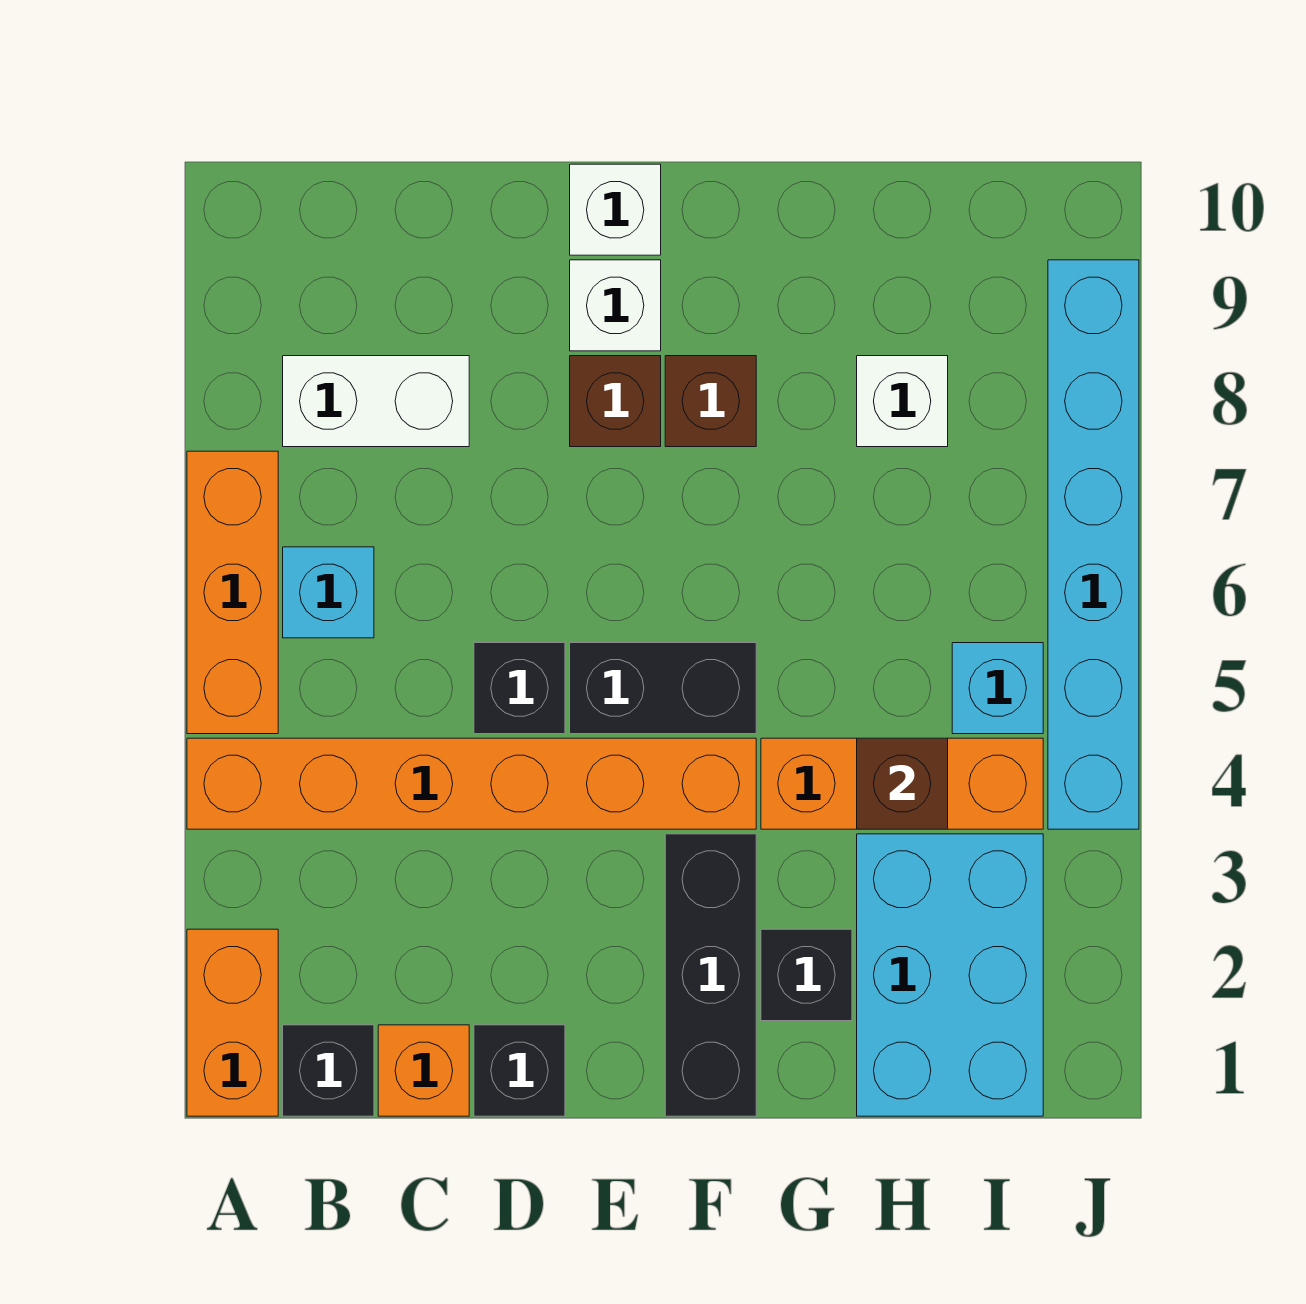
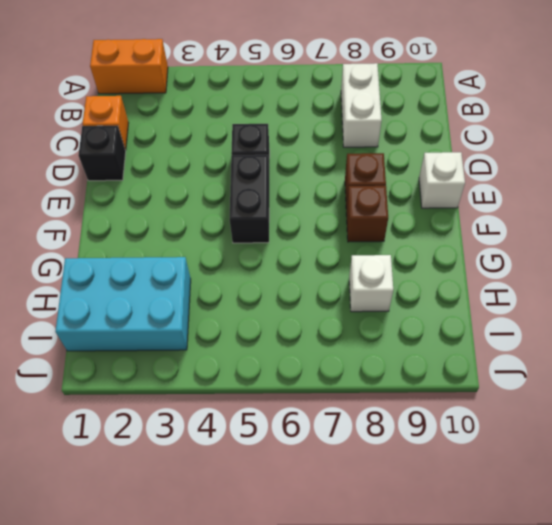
none -> orange 1x6 brick [187,738,756,829]
none -> orange 1x3 brick [187,451,278,734]
none -> black 1x1 brick [283,1025,374,1116]

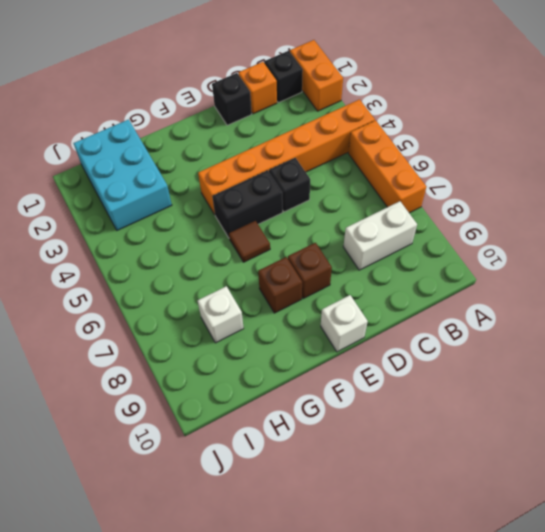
brown 1x1 tile [229,221,270,262] -> none
none -> cyan 1x1 brick [283,547,374,638]
none -> white 1x1 brick [570,260,661,351]
none -> black 1x3 brick [665,834,756,1116]

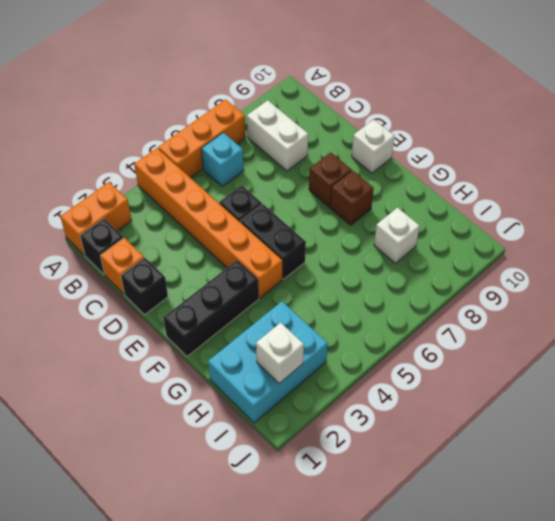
white 1x1 brick [256,323,304,383] -> white 1x1 brick moved to [570,260,661,351]
none -> black 1x1 brick [761,929,852,1021]
none -> orange 1x3 brick [761,738,1043,829]
none -> cyan 1x1 brick [952,643,1043,734]

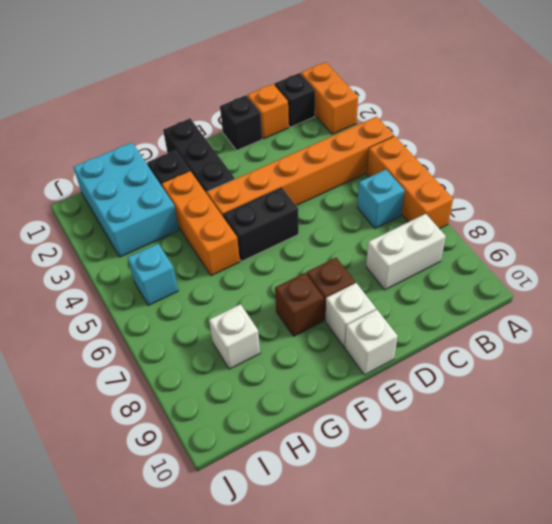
orange 1x3 brick [162,171,240,276] -> orange 1x3 brick turned to [761,738,1043,829]
none -> black 1x1 brick [474,643,565,734]
none -> cyan 1x6 brick [1048,260,1139,829]
none -> brown 1x1 brick [857,738,948,829]

